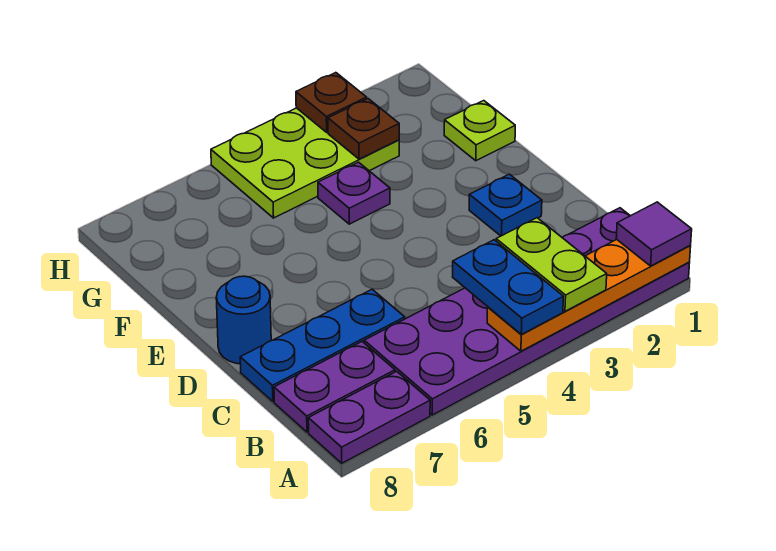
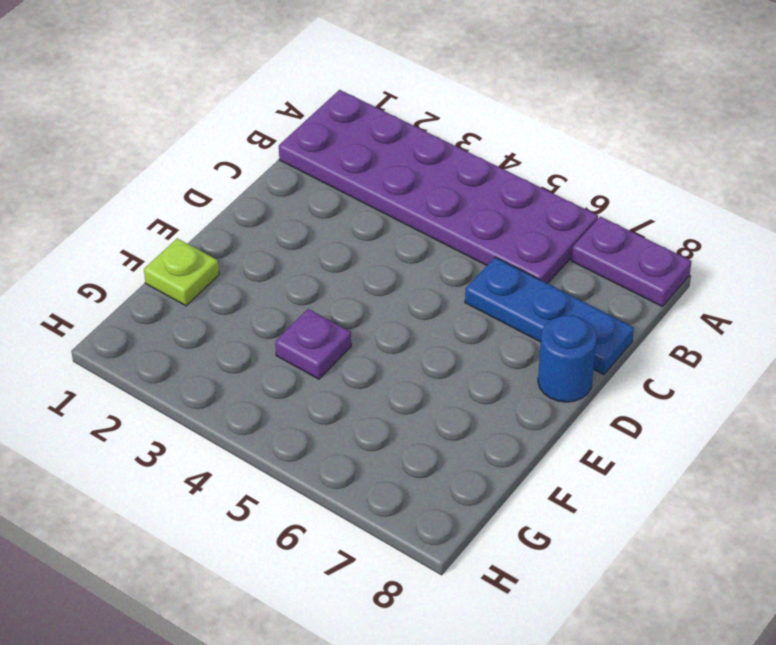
none -> purple 1x2 plate [274,342,395,432]
none -> blue 1x1 plate [469,174,542,236]
none -> lime 2x3 plate [211,108,399,218]

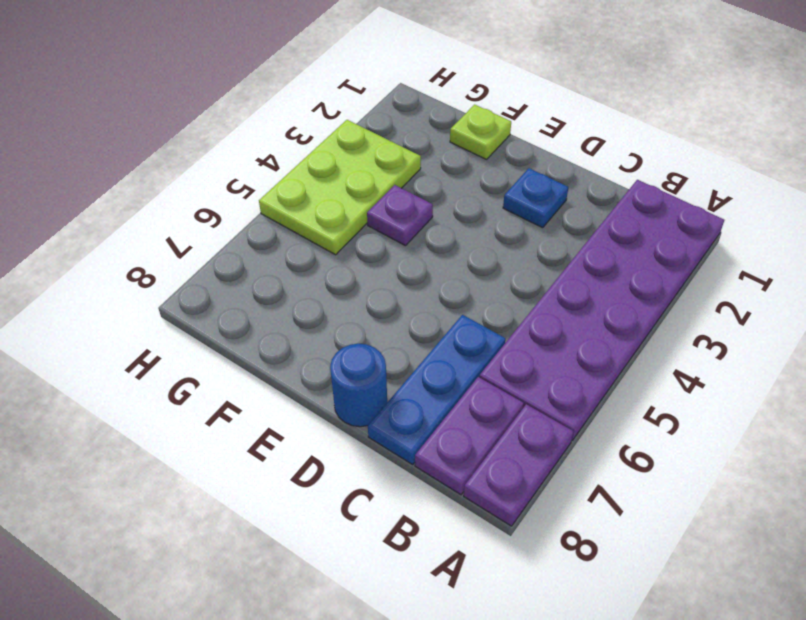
none -> orange 1x4 plate [487,239,691,351]
none -> brown 1x1 plate [328,99,399,159]
none -> brown 1x1 plate [296,73,367,132]

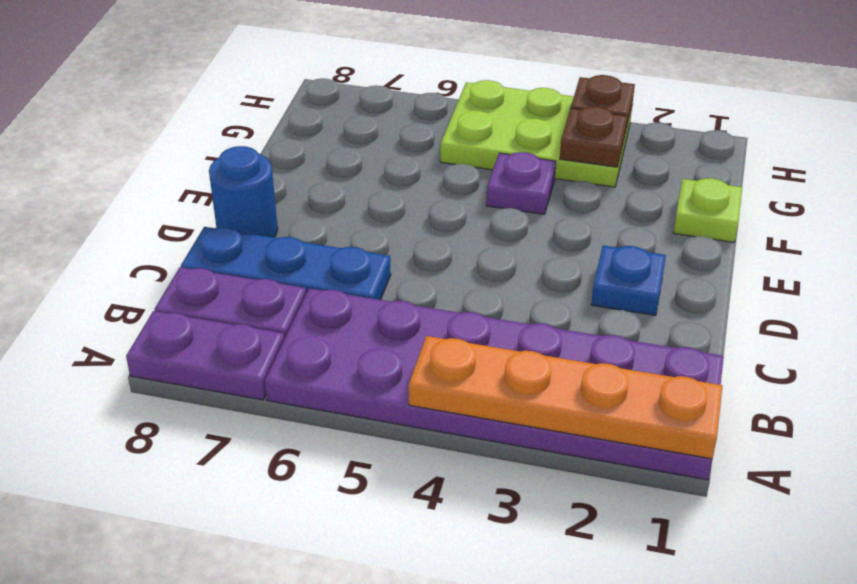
none -> purple 1x1 tile [616,202,692,266]
none -> lime 1x2 plate [496,218,607,311]
none -> blue 1x2 plate [453,240,563,334]

